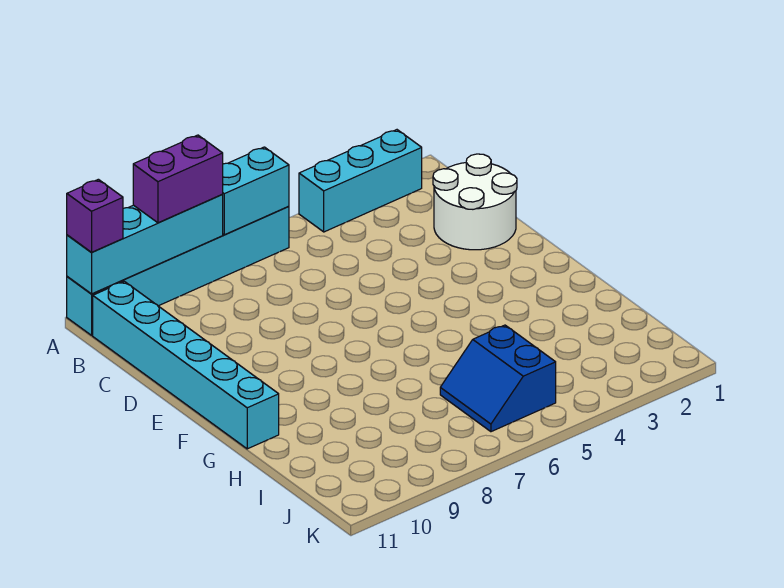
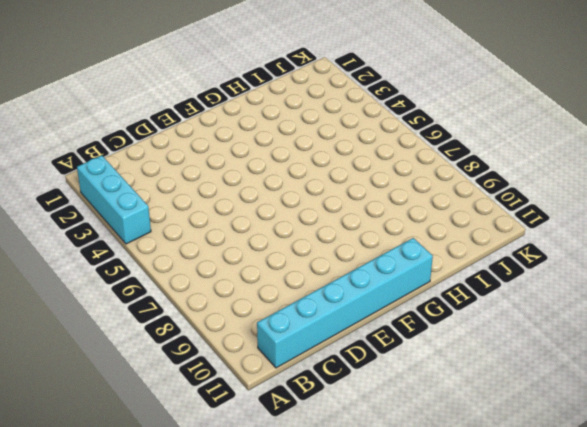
none -> cyan 1x6 brick [67,206,289,335]
none -> white 2x2 round brick [433,154,517,250]

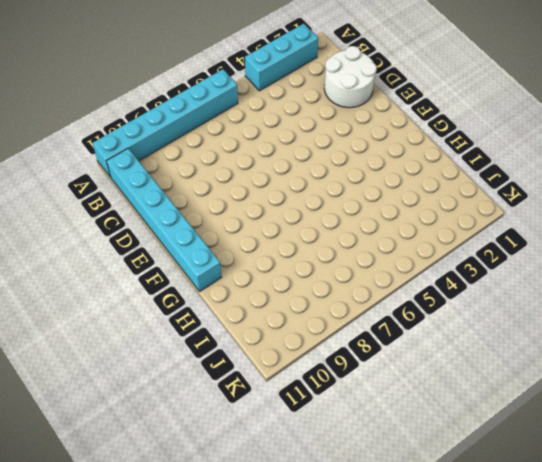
none -> blue 2x2 slope [440,325,556,432]
none -> cyan 1x2 brick [222,147,289,235]

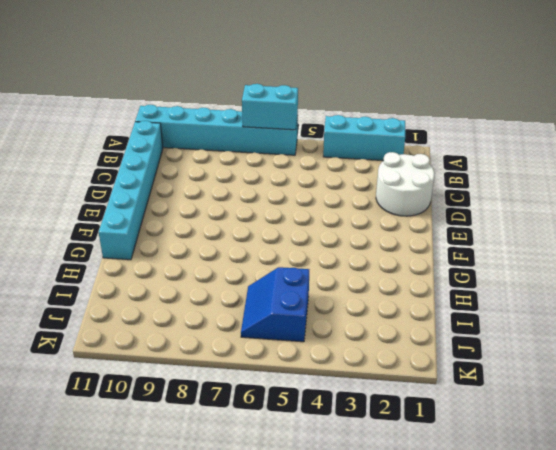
none -> cyan 1x4 brick [67,195,223,294]
none -> purple 1x2 brick [133,135,223,223]

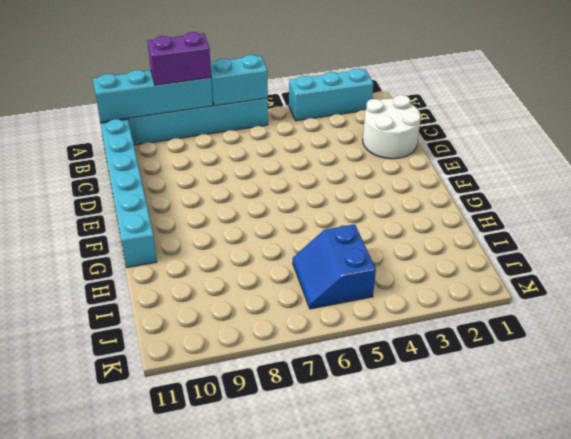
none -> purple 1x1 brick [67,179,123,253]

